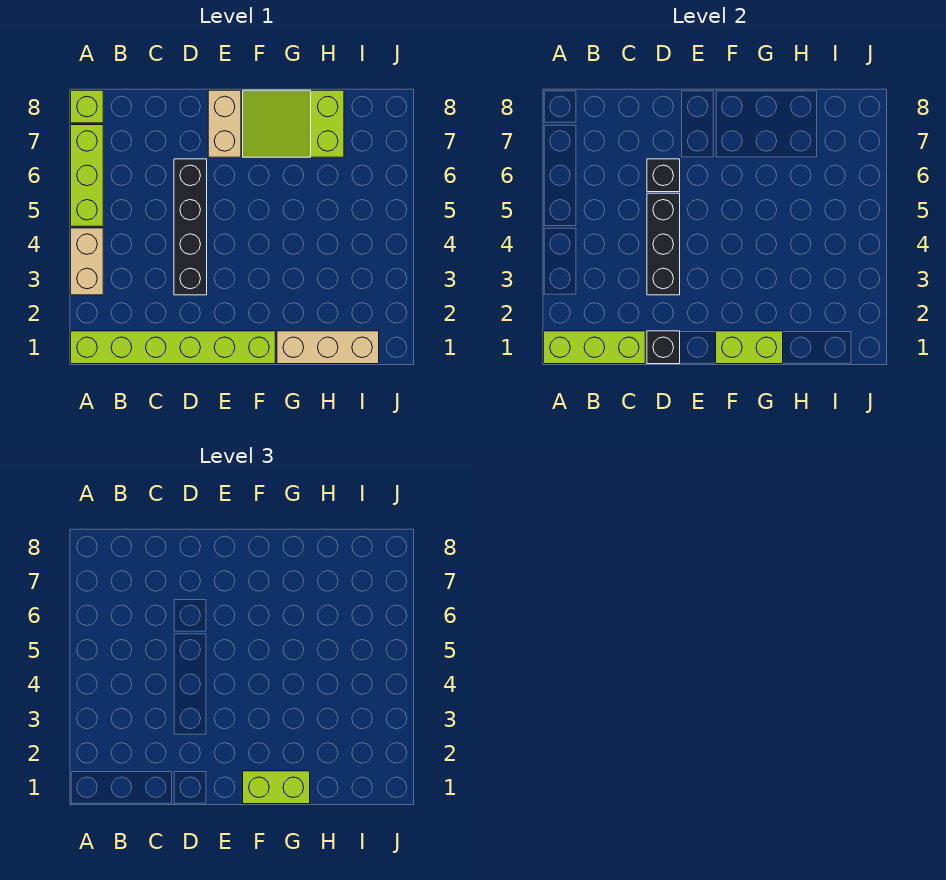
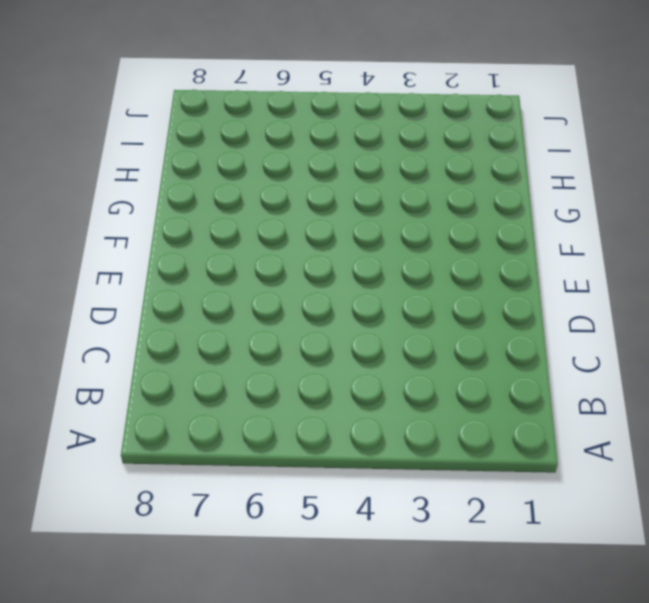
none -> lime 1x6 brick [71,331,275,364]
none -> tan 1x2 brick [71,228,103,295]
none -> lime 1x3 brick [71,125,103,226]

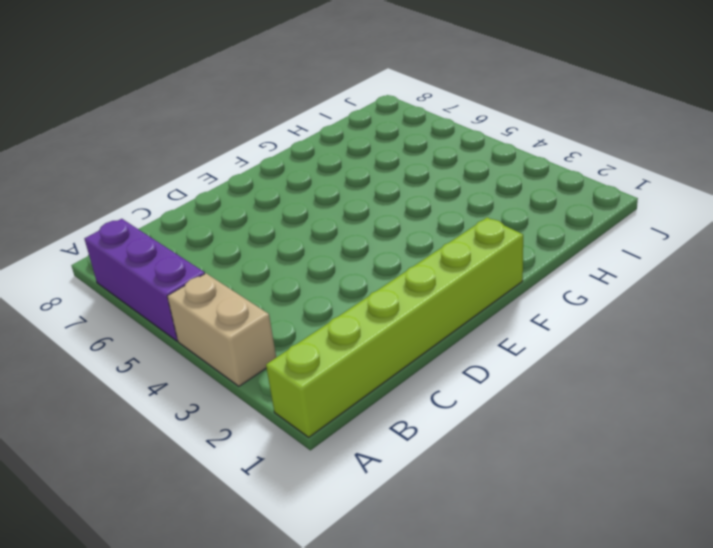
purple 1x3 brick [85,219,205,341] -> lime 1x3 brick [71,125,103,226]
none -> lime 1x1 brick [71,90,103,123]
none -> black 1x4 brick [174,159,207,295]
none -> tan 1x2 brick [208,90,241,157]

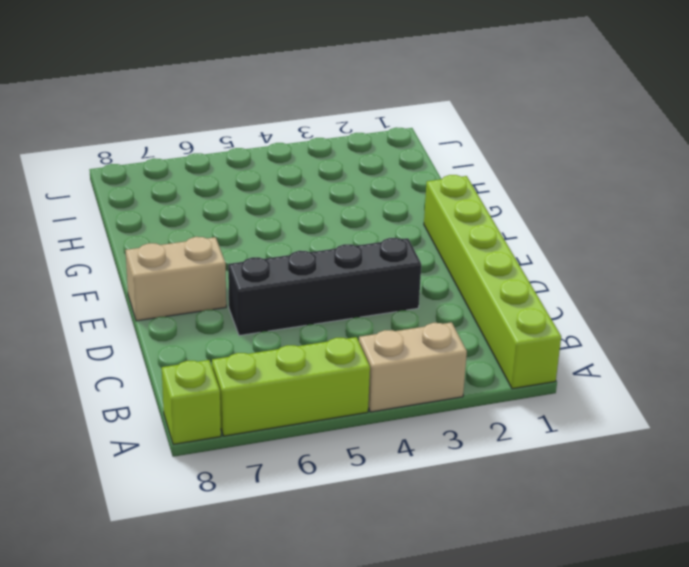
none -> lime 2x3 slope [243,90,344,157]
none -> tan 1x3 brick [277,331,379,364]
none -> lime 1x3 brick [544,331,645,364]

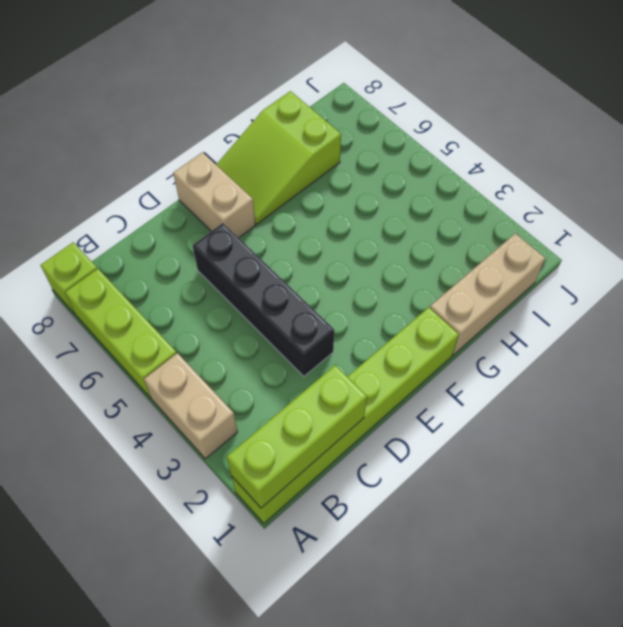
none -> black 1x1 brick [647,331,680,364]
none -> black 1x3 brick [647,193,680,295]
none -> black 1x1 brick [647,159,680,192]

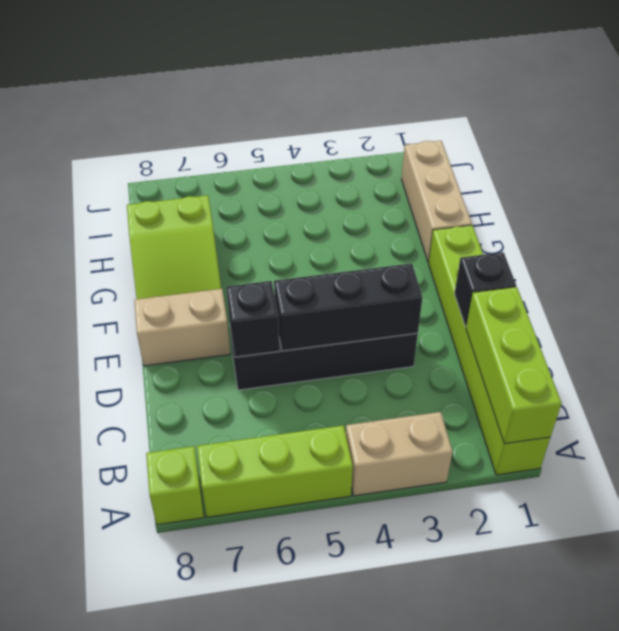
none -> lime 1x2 brick [716,331,783,364]
none -> lime 1x2 brick [243,771,310,804]

